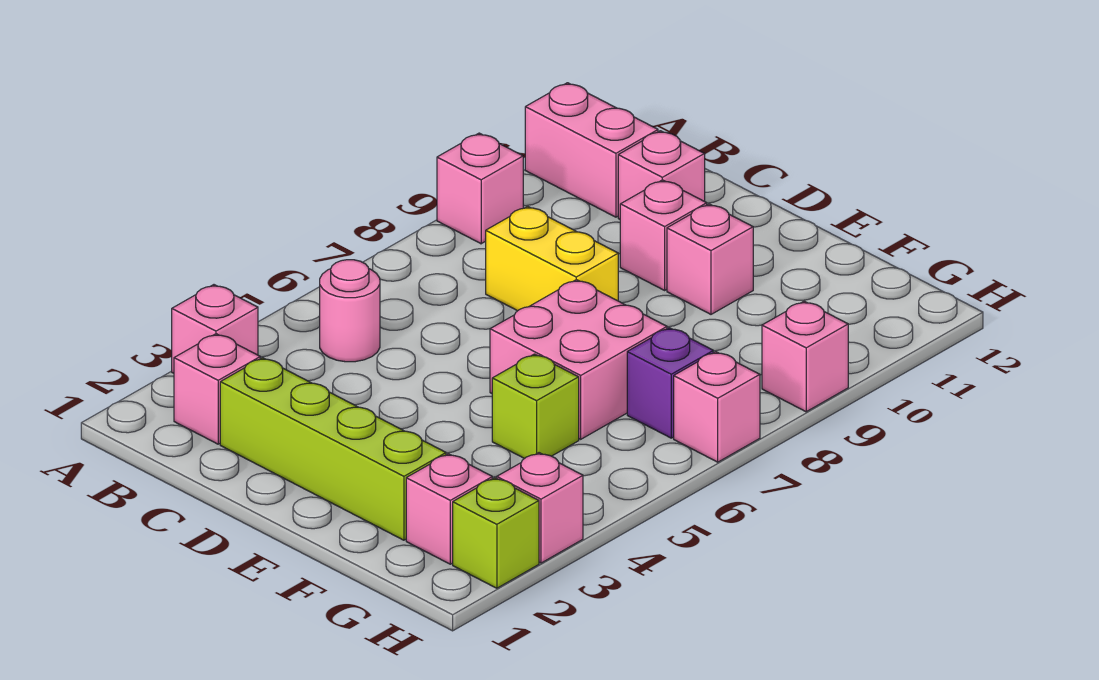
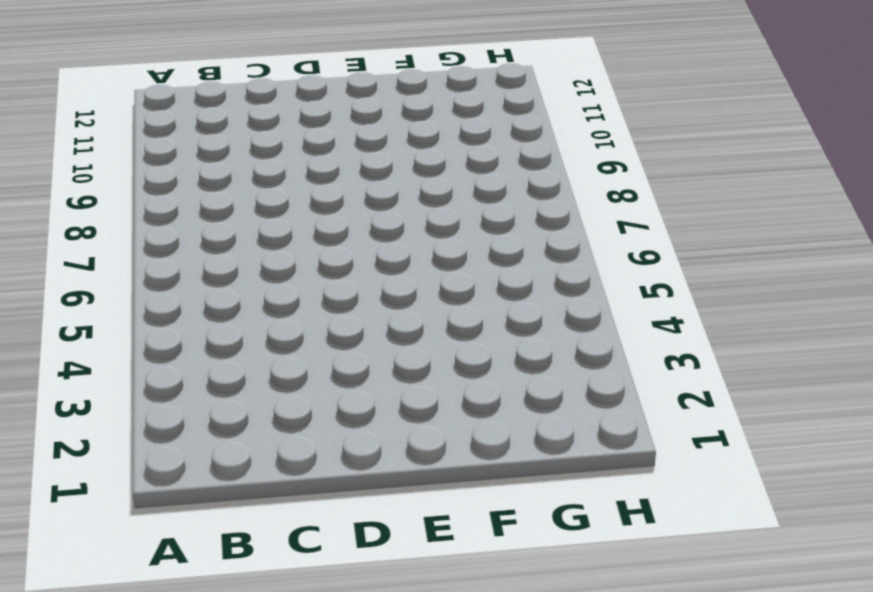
none -> pink 1x1 brick [172,285,258,373]
none -> pink 1x1 brick [437,133,523,244]
none -> pink 1x2 brick [525,83,658,217]

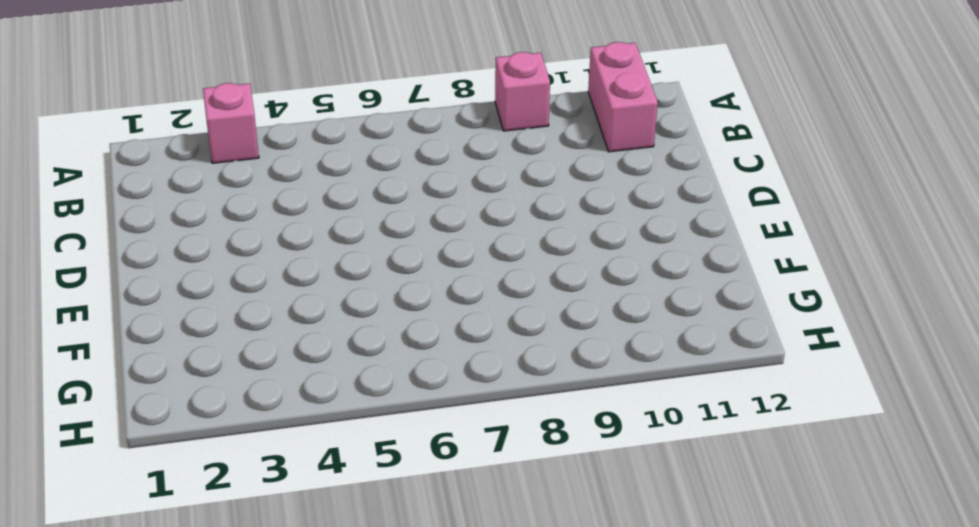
none -> pink 1x1 brick [174,334,260,444]
none -> pink 1x1 round brick [320,260,380,362]
none -> lime 1x4 brick [220,358,446,540]

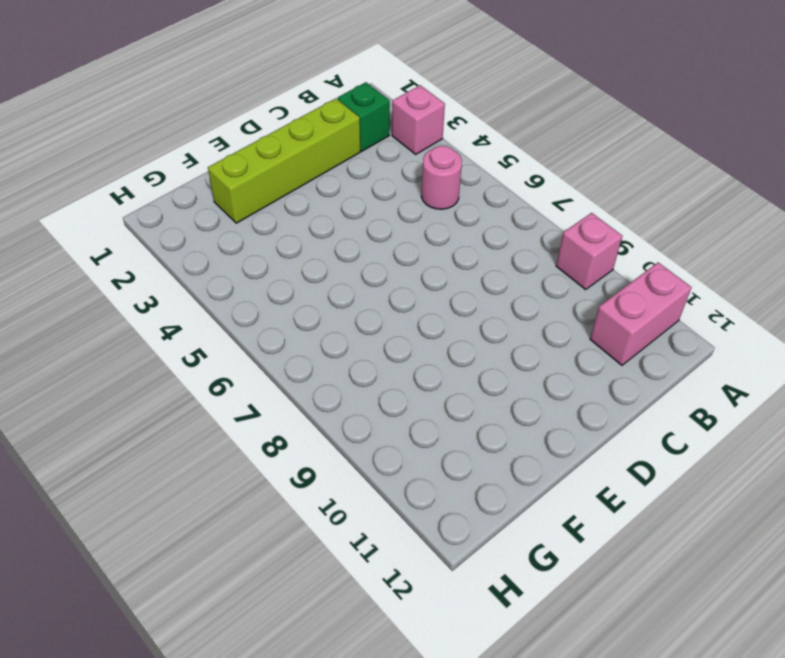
green 1x1 brick [338,82,390,151] -> pink 1x1 brick [174,334,260,444]
none -> yellow 1x2 brick [486,206,618,311]
none -> pink 1x1 brick [618,131,705,219]
none -> pink 1x1 brick [620,180,707,290]

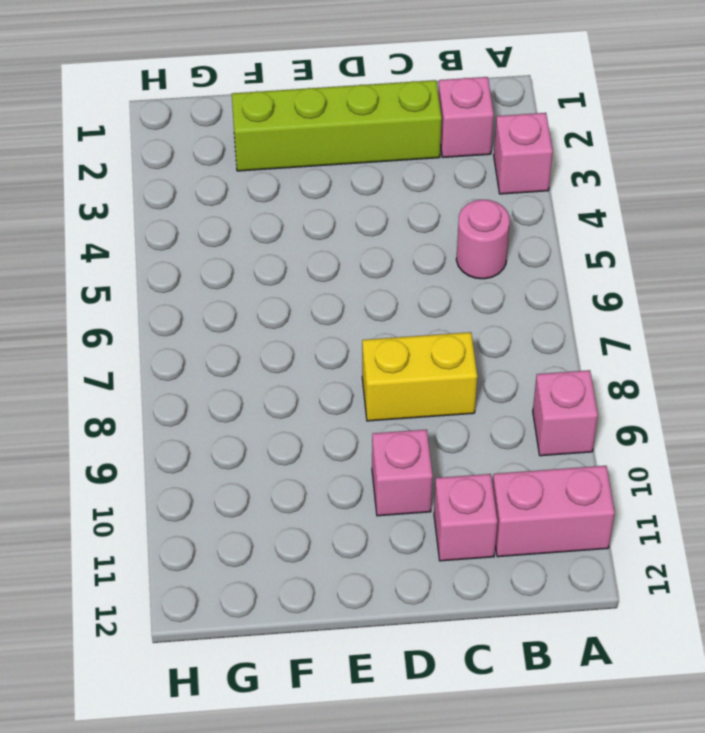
none -> pink 2x2 brick [490,280,667,439]
none -> pink 1x1 brick [667,204,753,314]
none -> lime 1x1 brick [492,354,579,459]

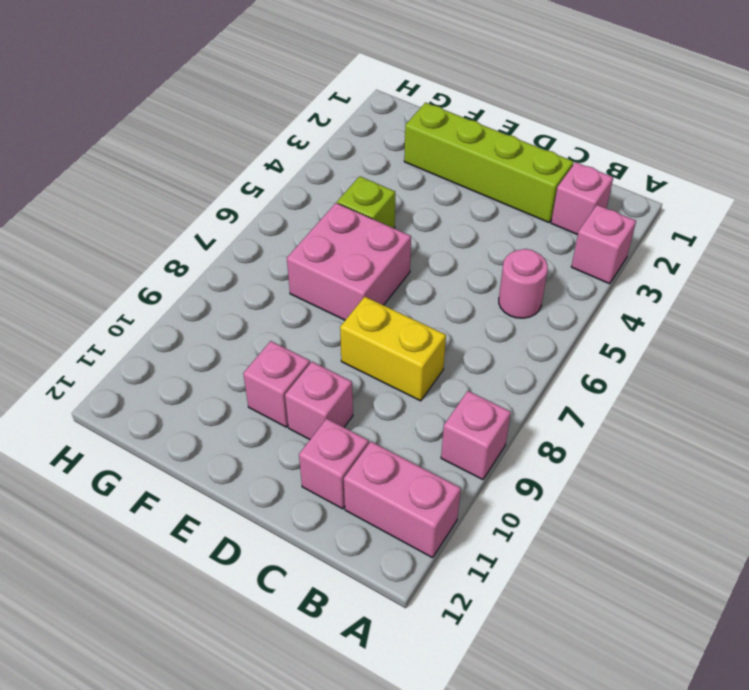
none -> pink 1x1 brick [406,454,492,564]
none -> purple 1x1 brick [627,328,713,438]
none -> lime 1x1 brick [453,478,539,588]

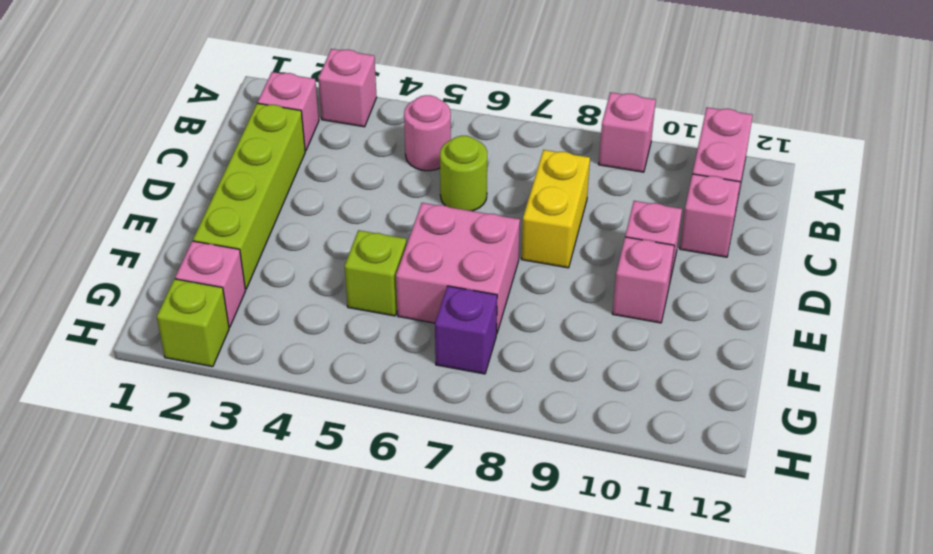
lime 1x1 round brick [440,136,487,211] -> none
none -> pink 1x1 brick [497,453,583,563]
none -> pink 1x1 brick [674,352,760,462]
none -> pink 1x1 brick [762,301,848,412]

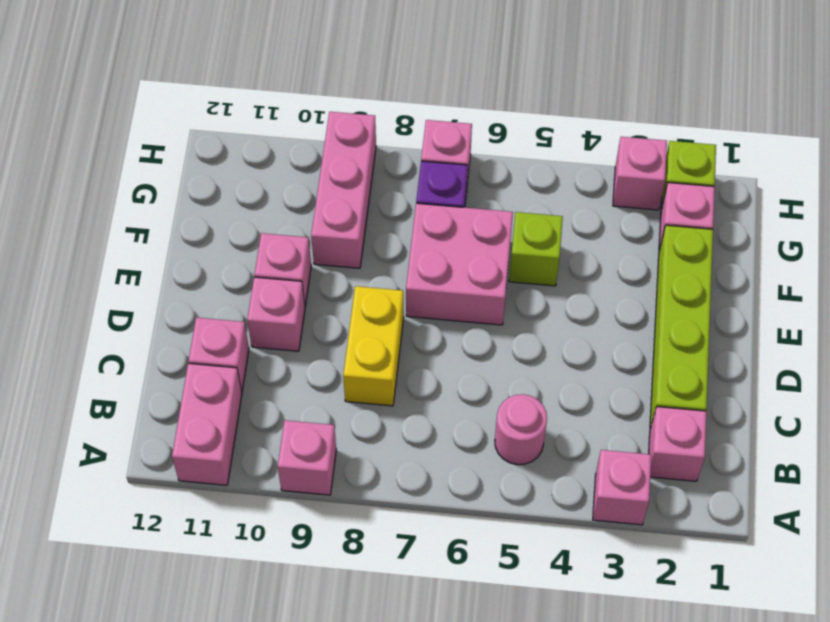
pink 1x3 brick [311,112,376,268] -> pink 1x1 brick [762,301,848,412]

